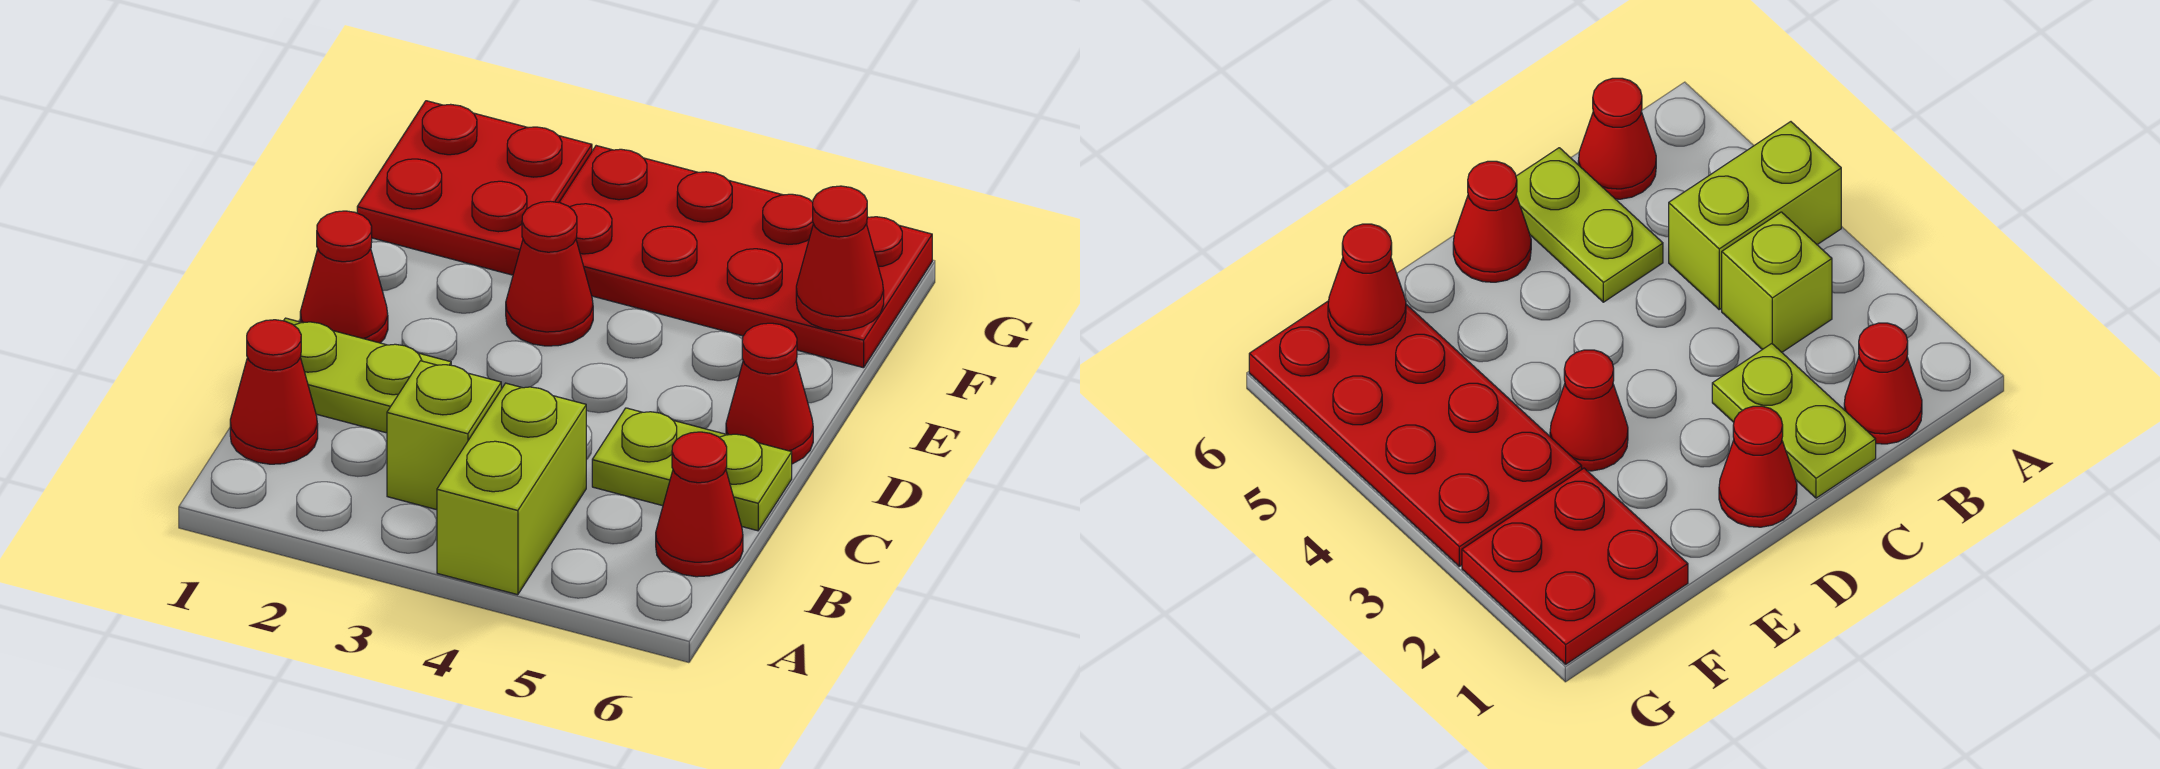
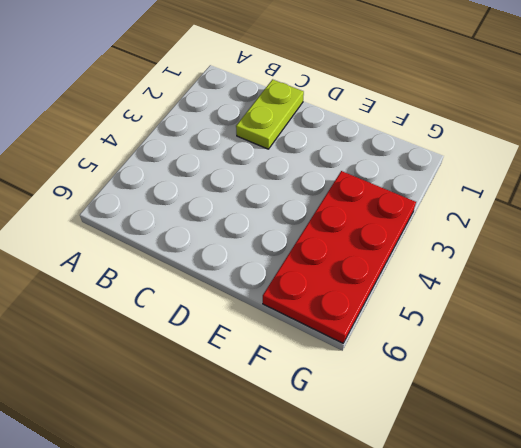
none -> lime 1x2 brick [437,383,586,595]
none -> red 1x1 cone [230,320,318,464]
none -> lime 1x1 brick [387,361,501,510]

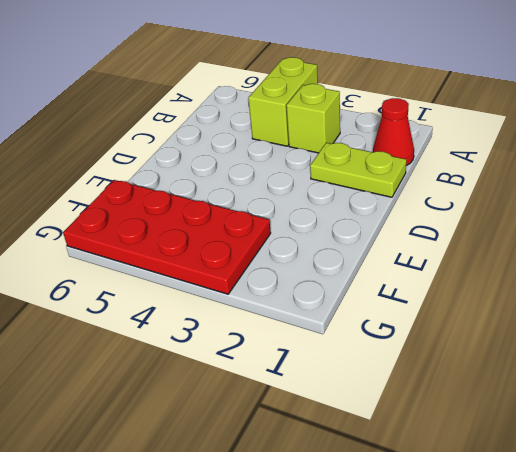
none -> red 1x1 cone [656,432,743,577]
none -> lime 1x2 plate [592,408,792,531]
none -> red 1x1 cone [300,211,388,343]

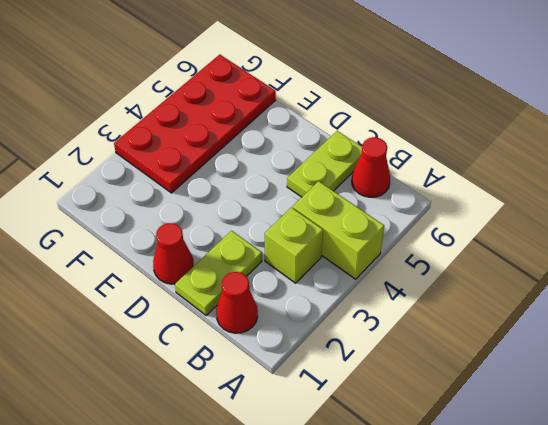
none -> red 1x1 cone [726,323,813,464]
none -> red 1x1 cone [506,201,593,346]
none -> red 2x2 plate [357,101,592,275]

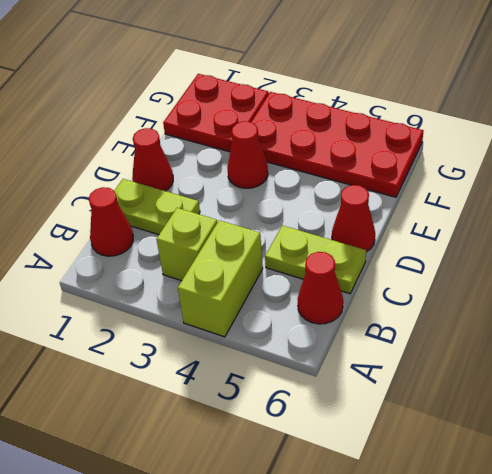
none -> red 1x1 cone [796,186,884,331]

